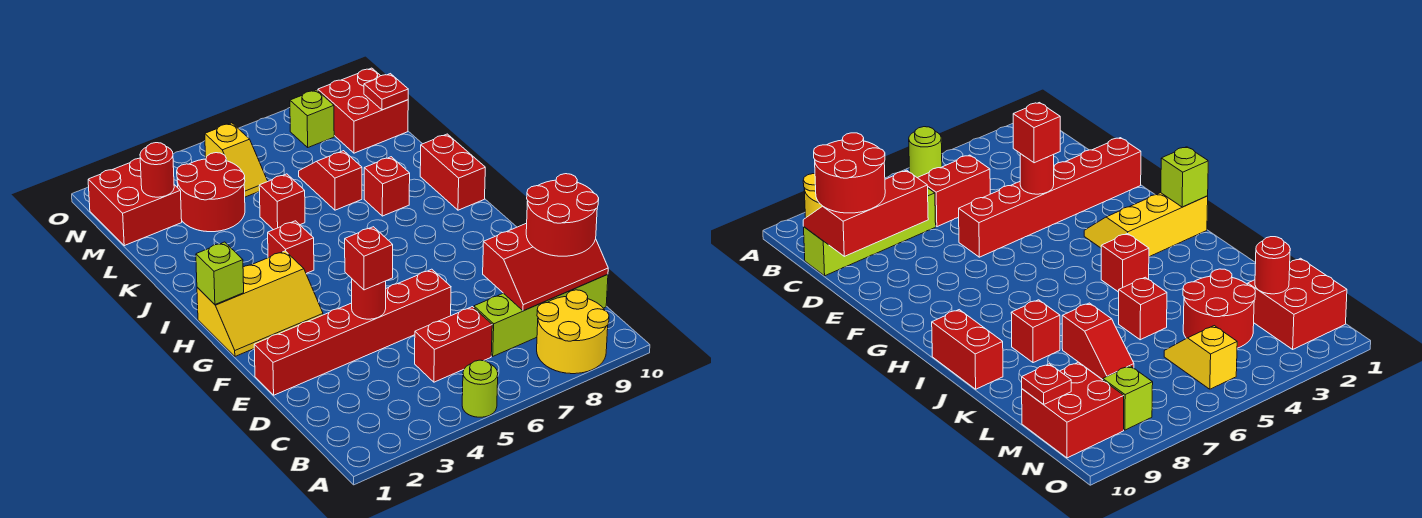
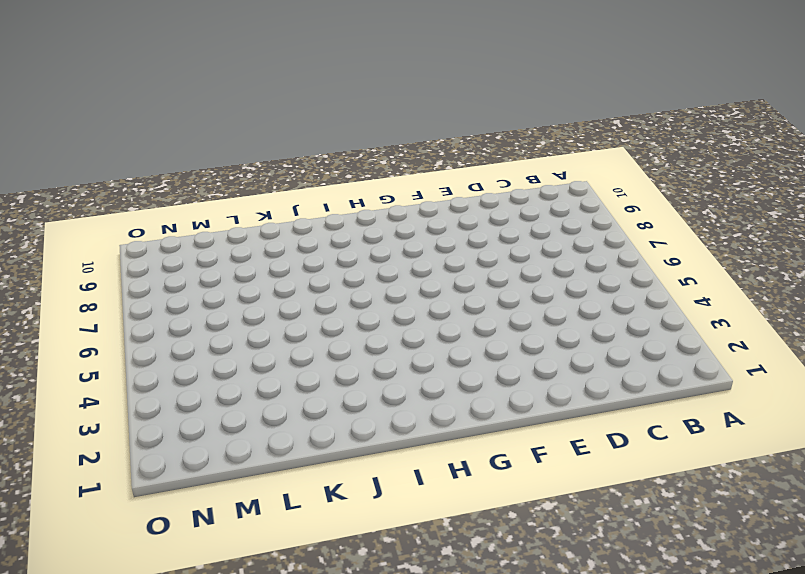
none -> lime 1x1 round brick [462,360,498,417]
none -> yellow 2x2 round brick [537,290,609,374]
none -> red 1x2 brick [415,307,492,382]

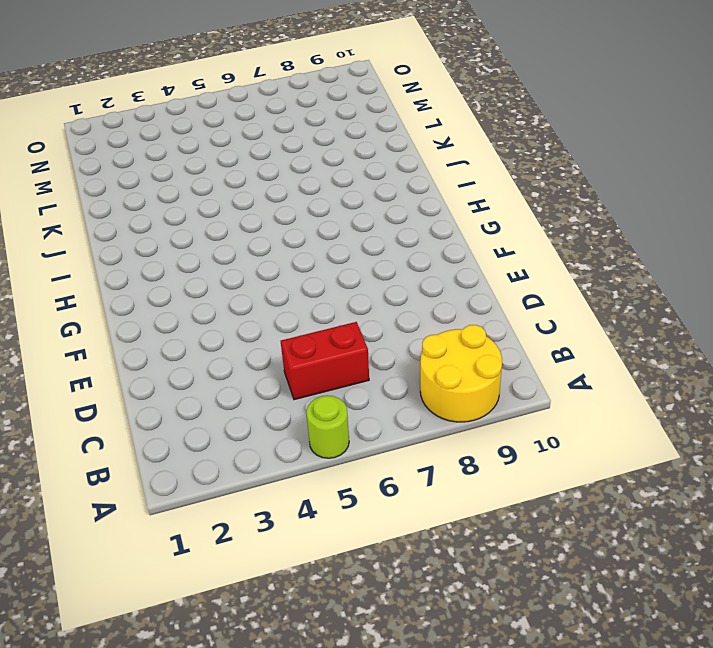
none -> lime 1x4 brick [474,274,608,356]
none -> red 1x6 brick [254,269,451,395]
none -> yellow 2x3 slope [197,251,323,356]

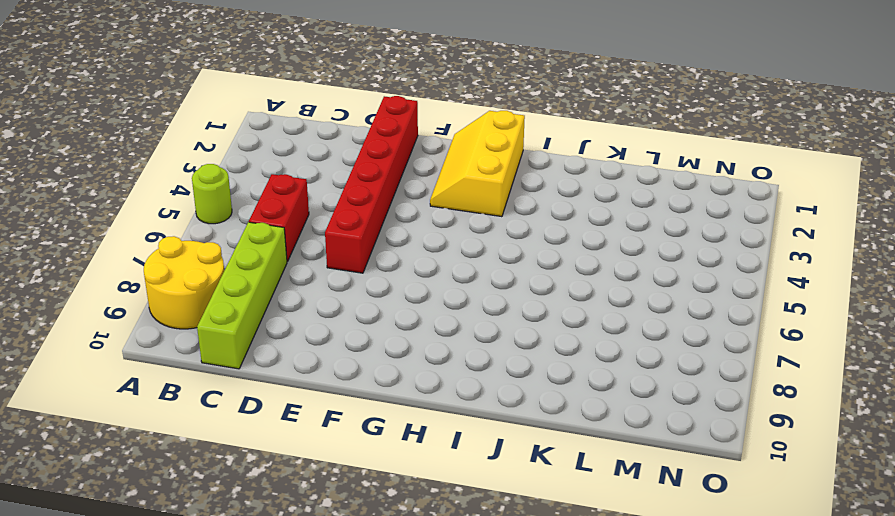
none -> red 1x1 brick [268,221,314,273]
none -> red 1x2 brick [420,134,485,210]
none -> red 1x1 brick [364,157,410,216]

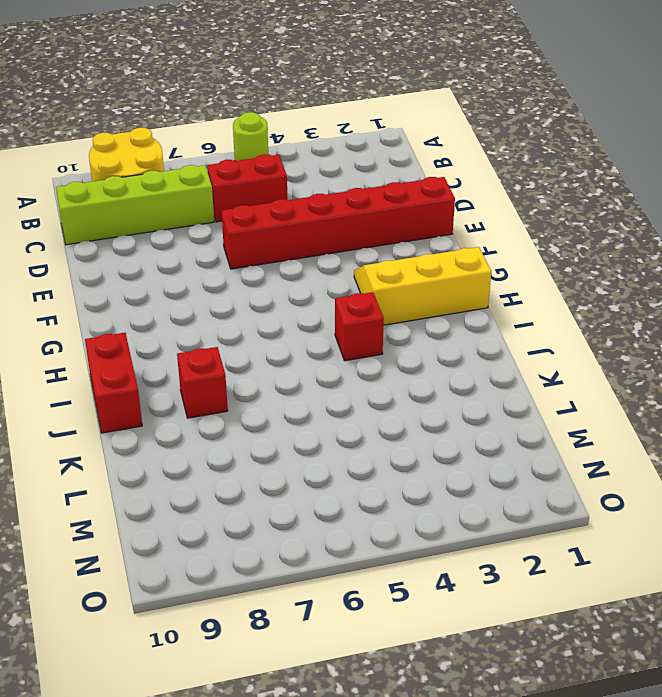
none -> red 1x1 brick [259,174,305,230]
none -> red 1x2 slope [299,151,362,210]
none -> red 2x2 round brick [177,153,245,232]

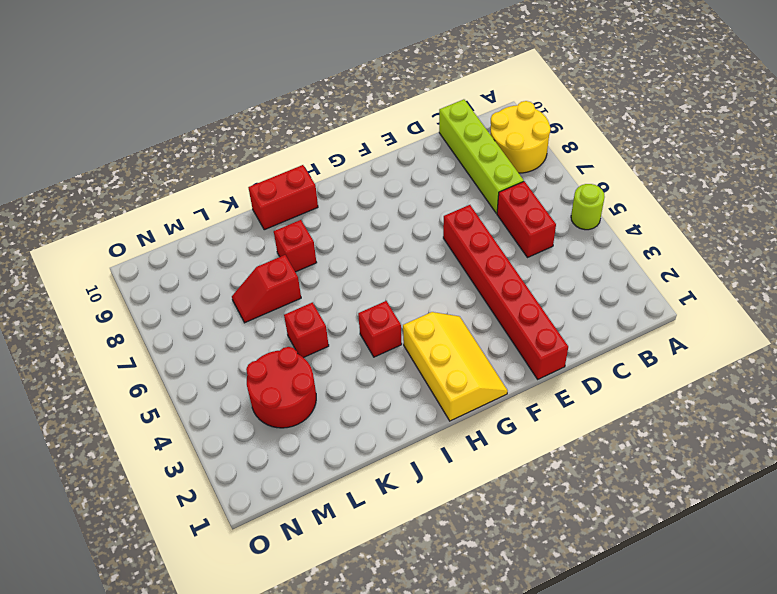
none -> red 2x2 brick [88,158,182,246]
none -> yellow 1x2 slope [205,123,268,197]
none -> red 2x2 brick [318,68,408,153]

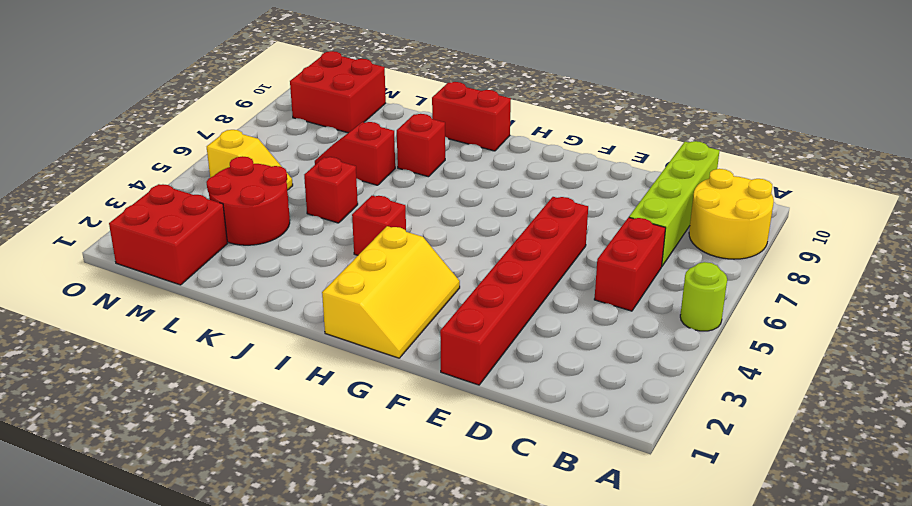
none -> lime 1x1 brick [290,90,334,147]
none -> red 2x3 slope [483,223,608,311]
none -> red 1x1 round brick [352,279,386,319]

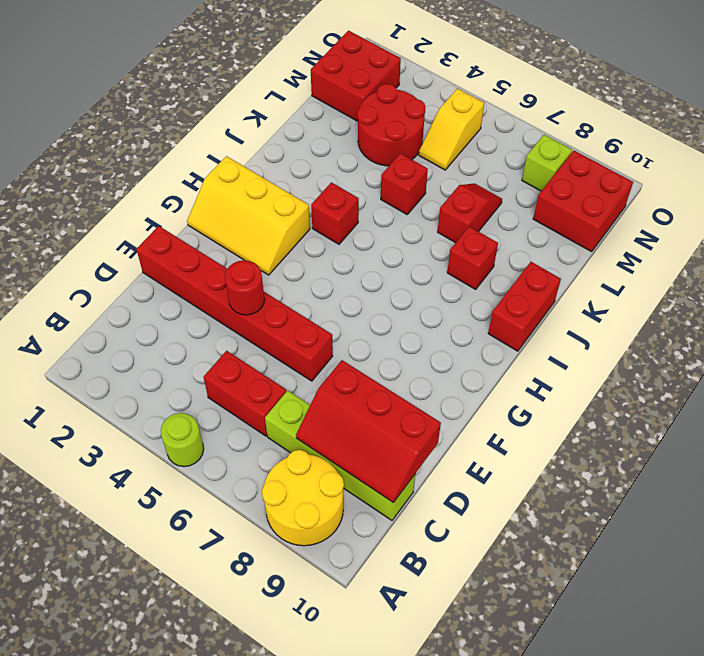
none -> lime 1x1 brick [196,242,244,304]
none -> red 1x1 round brick [140,143,174,197]
none -> red 1x1 plate [364,74,408,110]

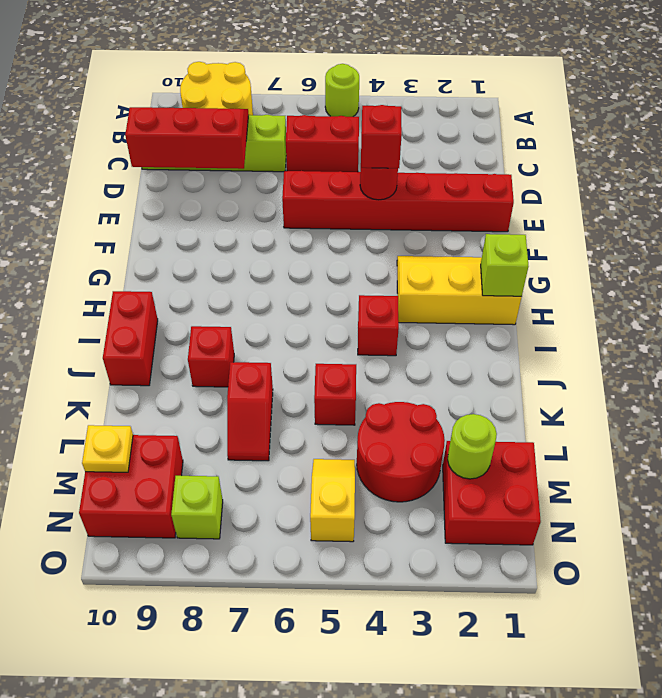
lime 1x1 round brick [448,414,497,479] -> red 1x1 round brick [140,143,174,197]
yellow 1x1 plate [82,425,133,472] -> red 1x1 plate [364,74,408,110]
none -> red 2x2 round brick [526,174,599,256]

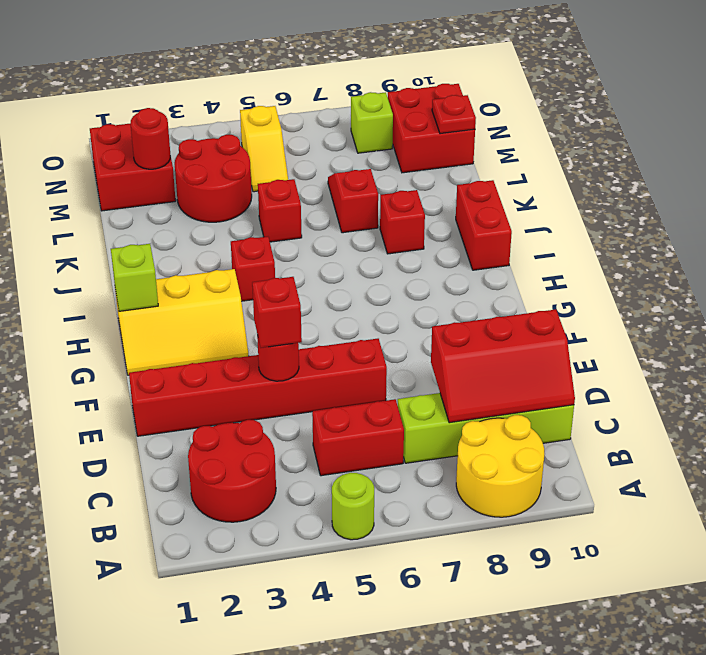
red 2x2 round brick [188,420,276,522] -> red 2x2 round brick moved to [526,174,599,256]

